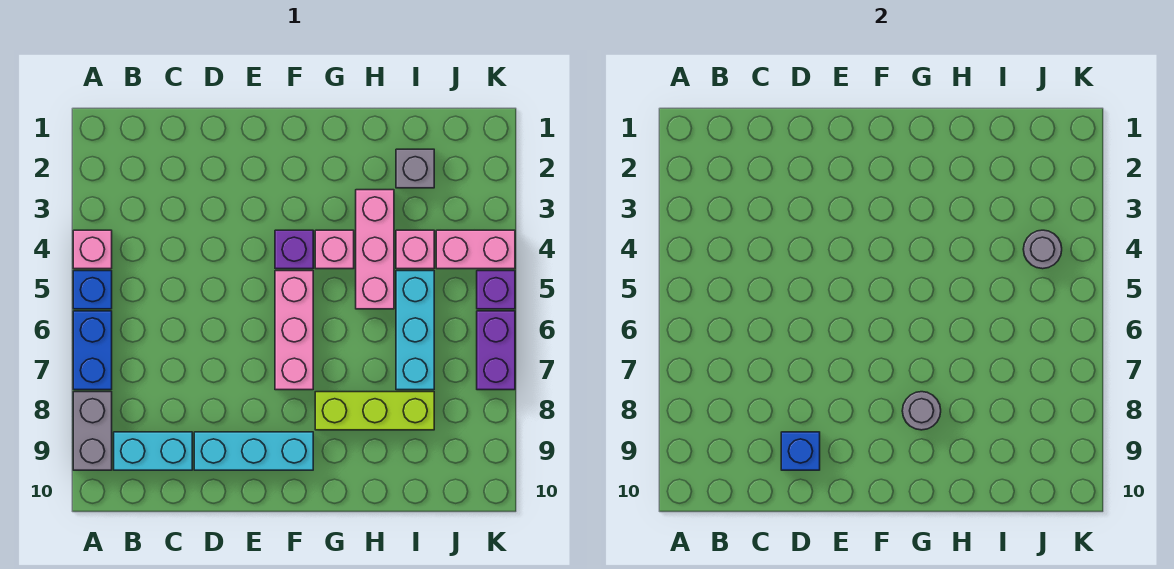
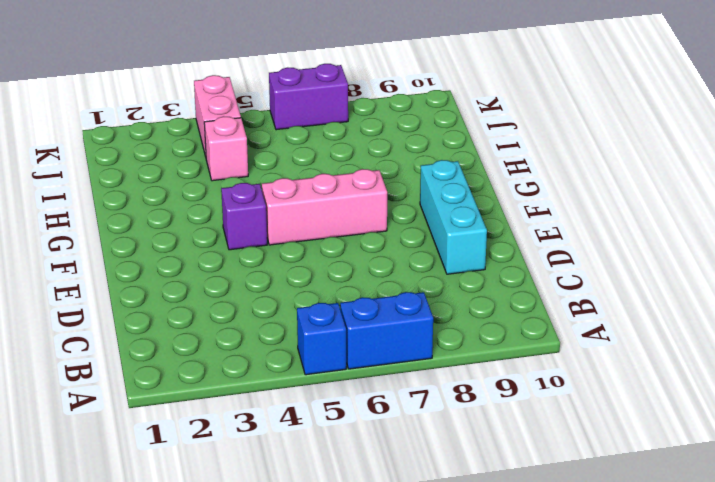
none -> pink 1x1 brick [73,230,112,269]
none -> grey 1x2 brick [73,392,112,470]
none -> cyan 1x2 brick [114,432,192,470]

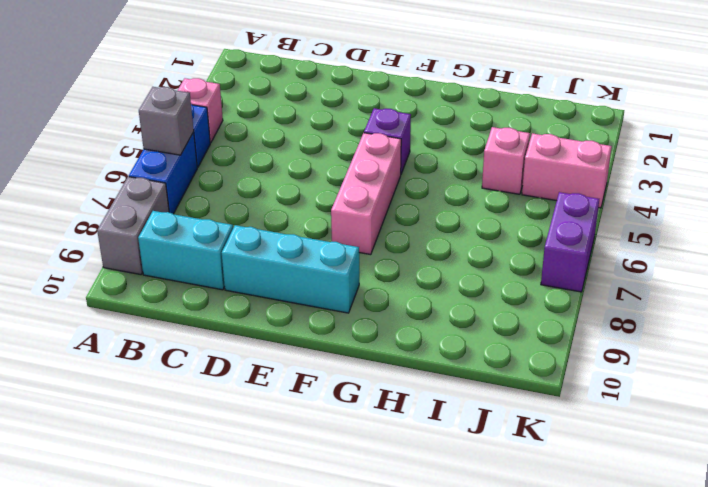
grey 1x1 brick [139,87,194,155] -> grey 1x1 brick moved to [396,149,434,188]
none -> pink 1x1 brick [315,230,354,269]
none -> lime 1x3 brick [315,392,434,430]
none -> pink 1x3 brick [356,190,394,309]

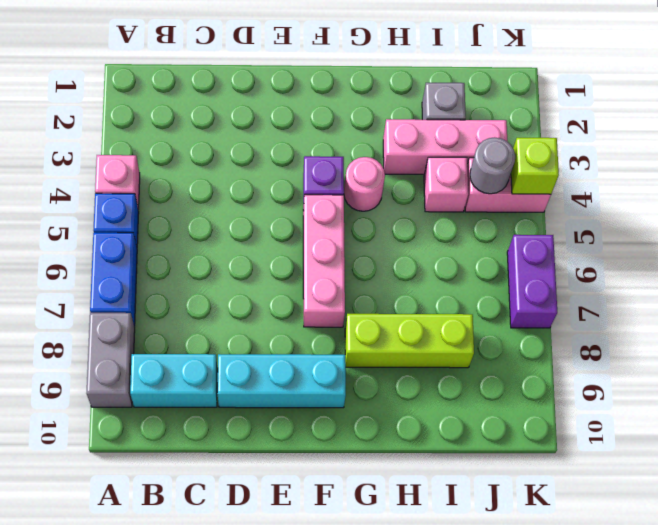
pink 1x1 round brick [344,157,385,211] -> pink 1x1 brick [315,230,354,269]
pink 1x3 brick [383,119,508,174] -> pink 1x3 brick turned to [356,190,394,309]
lime 1x1 brick [511,138,559,194] -> none
none -> cyan 1x3 brick [396,271,434,390]
none -> purple 1x1 brick [477,271,515,309]
none -> blue 1x1 brick [781,432,820,470]

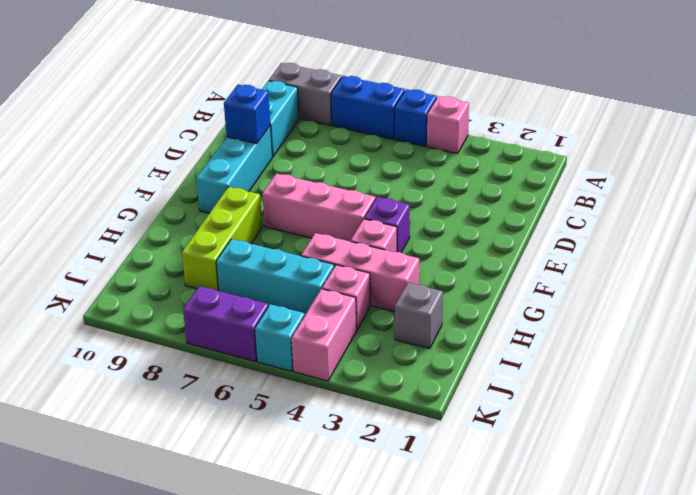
cyan 1x1 brick [255,304,305,371] -> purple 1x1 brick [477,271,515,309]
none -> grey 1x1 round brick [902,392,941,430]
none -> grey 1x1 round brick [1023,230,1062,269]

